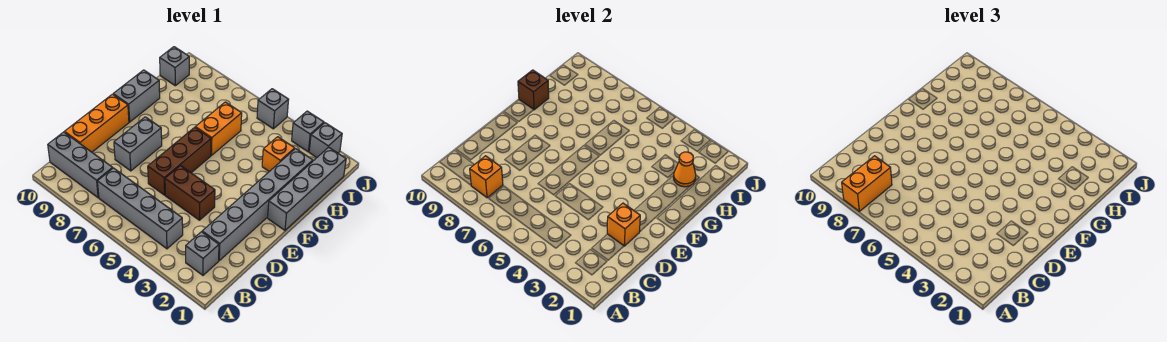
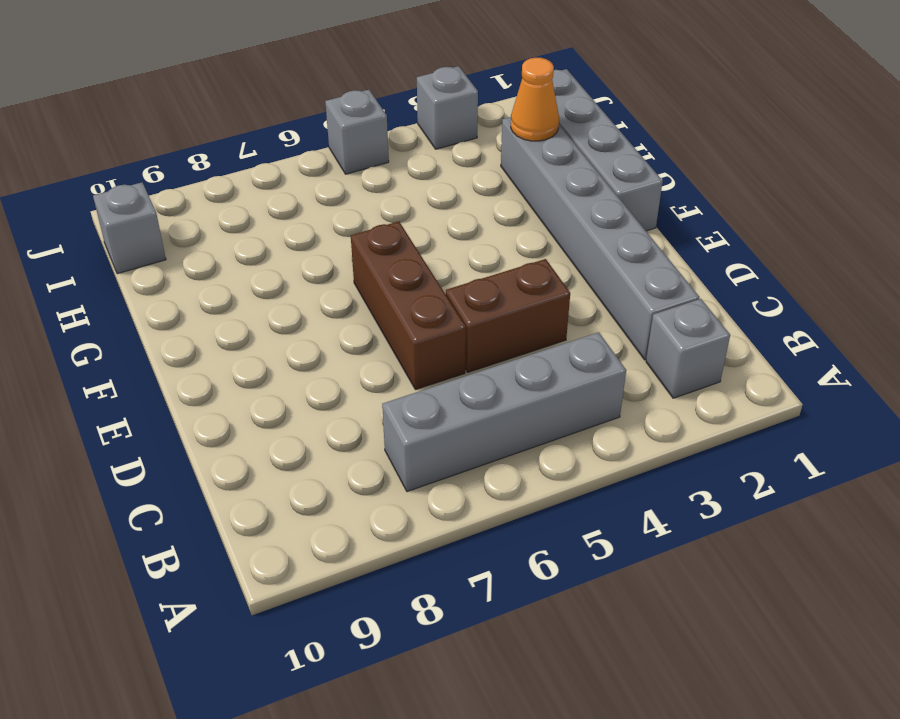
none -> grey 1x3 brick [48,132,113,198]
none -> orange 1x3 brick [65,94,129,152]
none -> grey 1x2 brick [114,117,162,171]

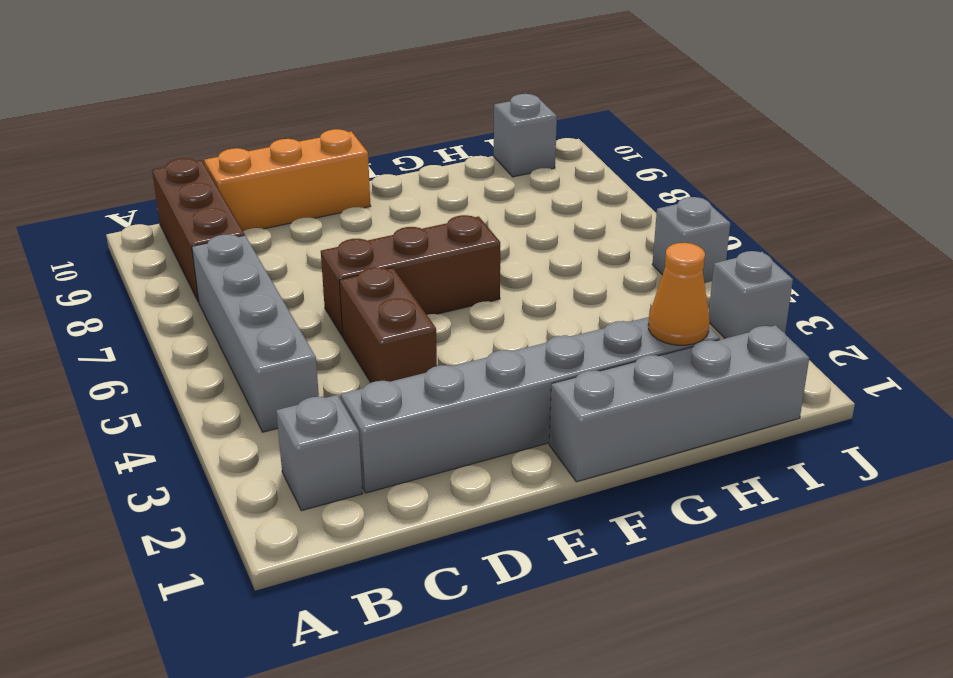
brown 1x3 brick [152,158,245,302] -> grey 1x3 brick [48,132,113,198]
none -> grey 1x2 brick [114,117,162,171]
none -> grey 1x2 brick [113,70,160,122]
none -> orange 1x2 brick [195,102,242,155]

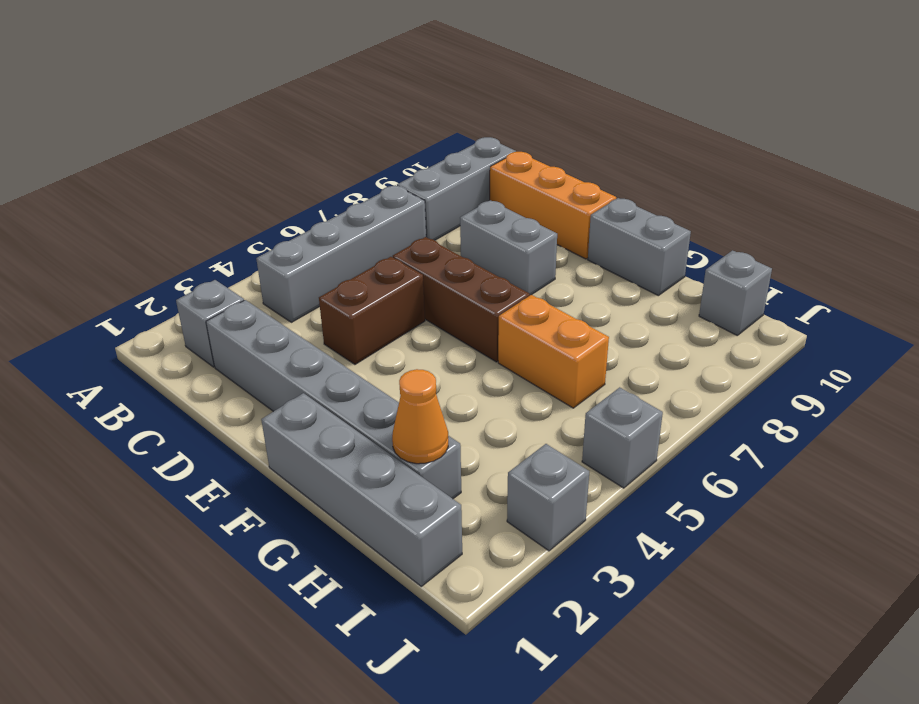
none -> orange 1x1 brick [262,137,295,172]
none -> grey 1x1 brick [309,123,342,157]
none -> orange 1x1 brick [470,156,503,198]

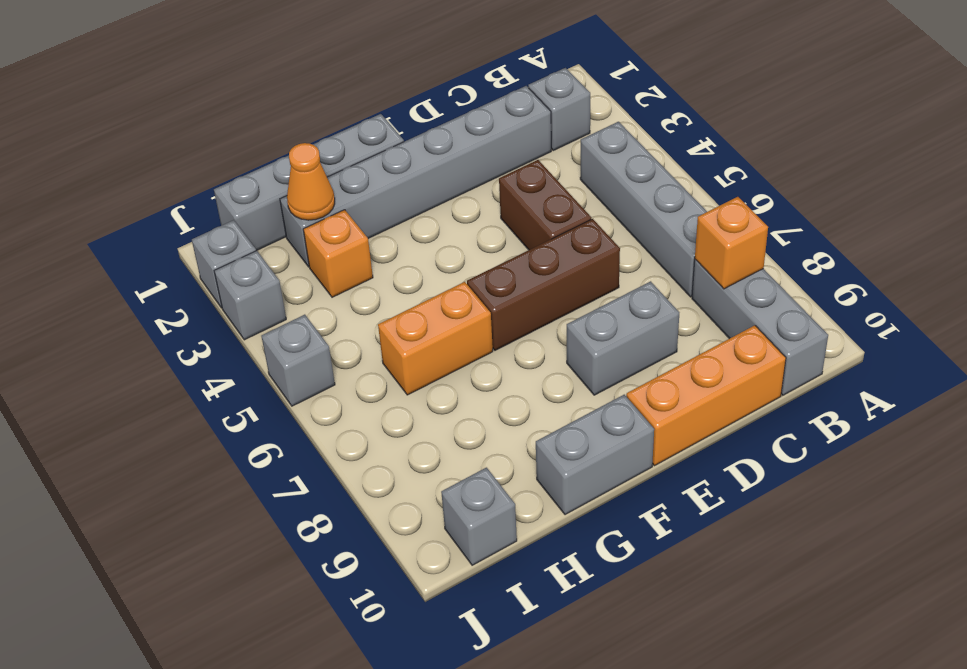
none -> orange 1x1 brick [607,203,640,246]
none -> brown 1x1 brick [518,70,549,110]
none -> orange 1x2 brick [842,156,892,211]

